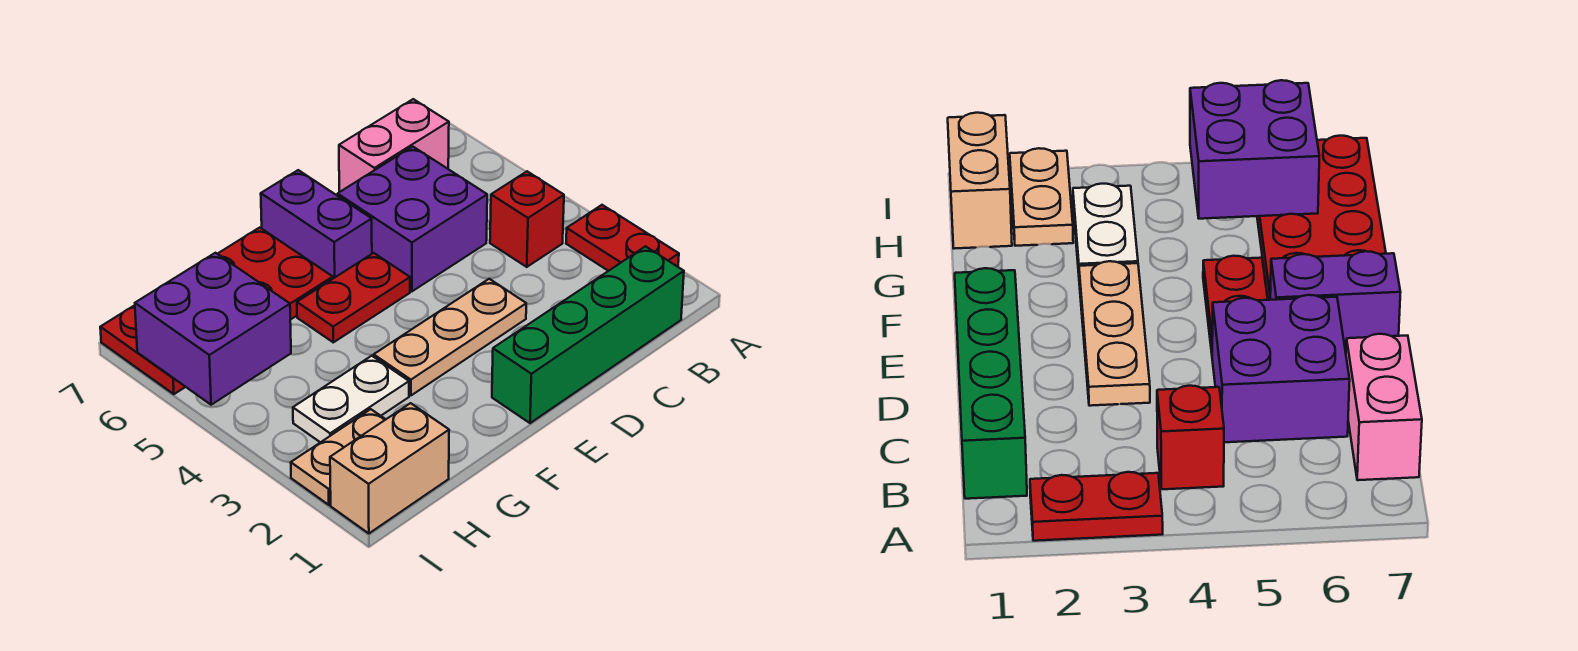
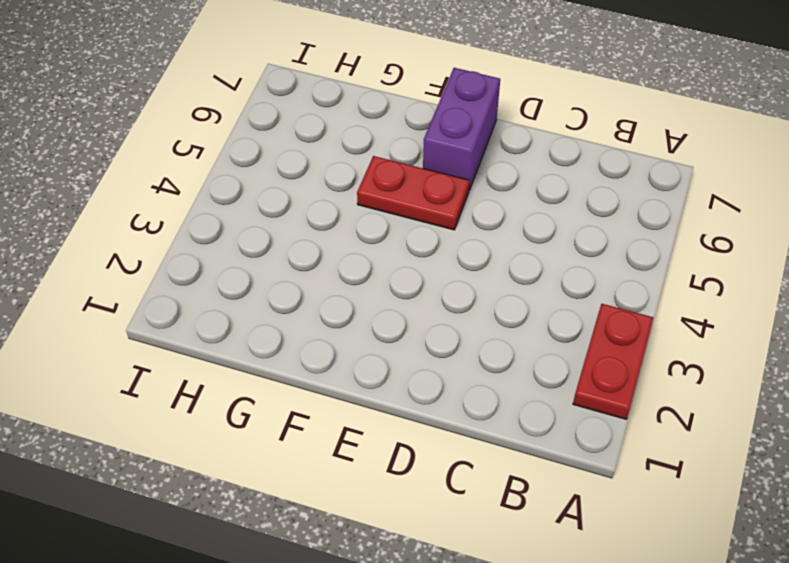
none -> green 1x4 brick [492,246,684,423]
none -> red 1x1 brick [490,171,564,267]
none -> pink 1x2 brick [339,99,449,192]

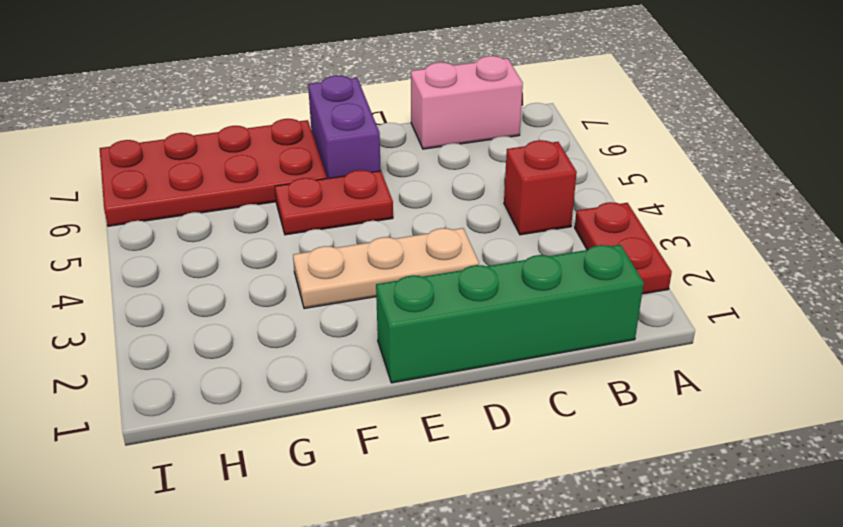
none -> purple 2x2 brick [338,147,487,291]
none -> white 1x2 plate [293,356,409,442]
none -> tan 1x2 brick [330,403,449,533]

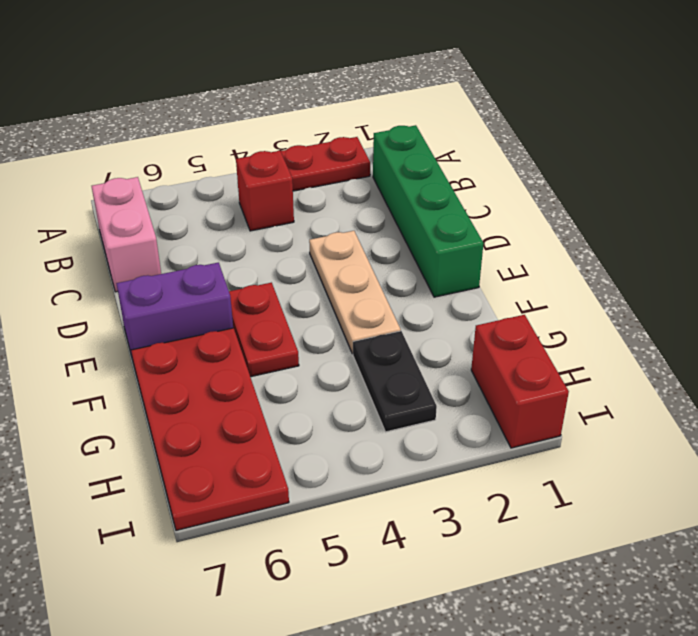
black 1x2 plate [353,331,437,432] -> white 1x2 plate [293,356,409,442]
red 1x2 brick [471,315,569,448] -> tan 1x2 brick [330,403,449,533]
none -> purple 2x2 brick [338,147,487,291]
none -> tan 1x2 plate [291,409,386,505]
none -> purple 2x2 brick [135,253,291,405]

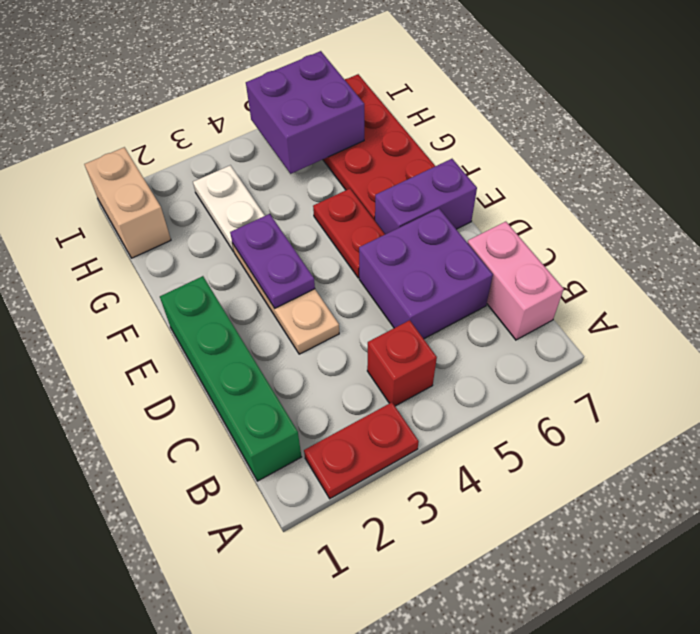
purple 1x2 plate [230,214,315,308] -> none
none -> tan 1x2 plate [291,409,386,505]

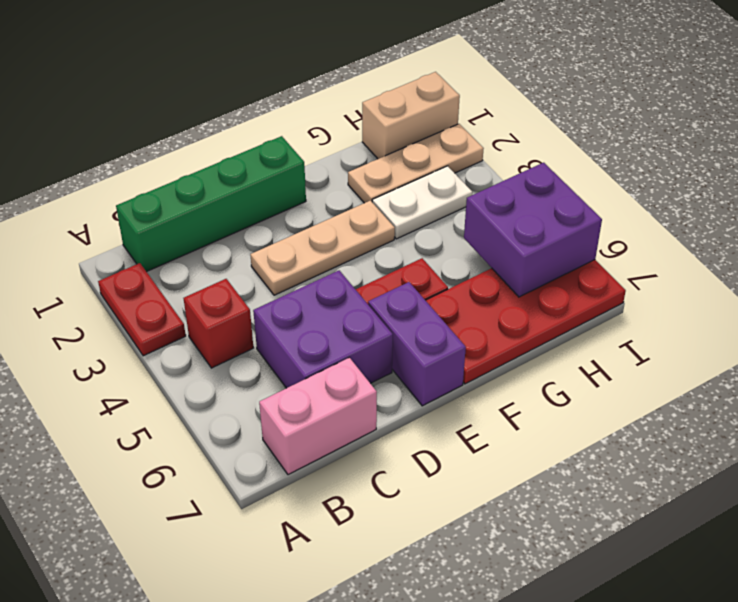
tan 1x3 plate [348,124,484,203] -> tan 1x2 plate [291,409,386,505]

